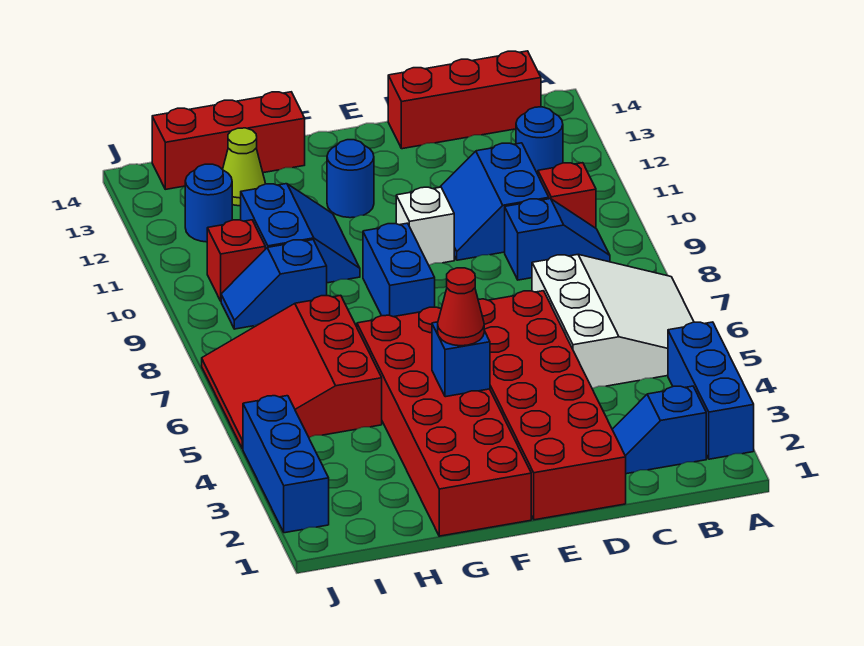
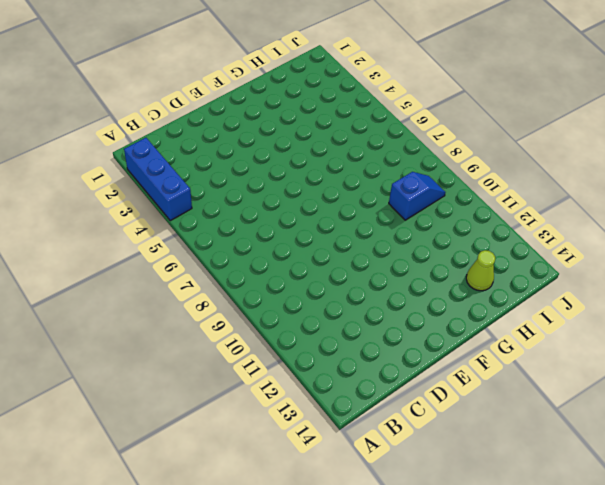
none -> white 3x3 slope [532,255,694,389]
none -> blue 1x2 slope [612,386,706,474]
none -> blue 1x2 slope [505,199,610,280]

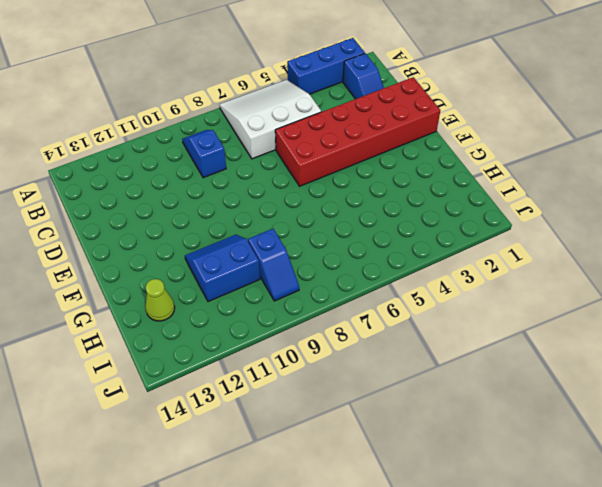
none -> red 1x1 brick [538,163,596,228]
none -> blue 1x1 round brick [516,107,563,174]
none -> red 1x3 brick [388,51,541,149]

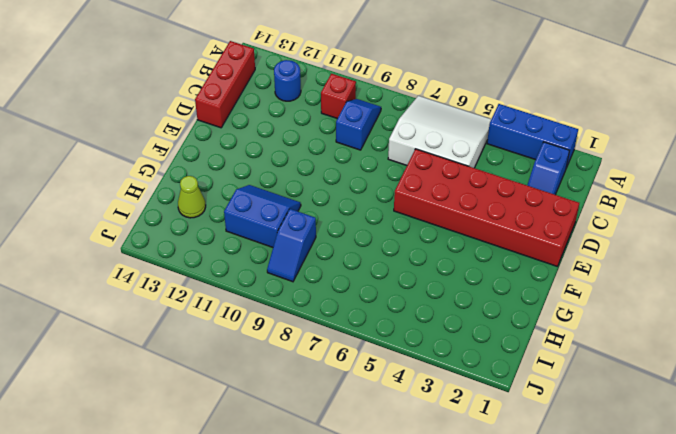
none -> blue 2x2 slope [440,143,549,260]
none -> white 1x1 brick [396,187,454,265]
none -> red 2x6 brick [357,307,531,536]

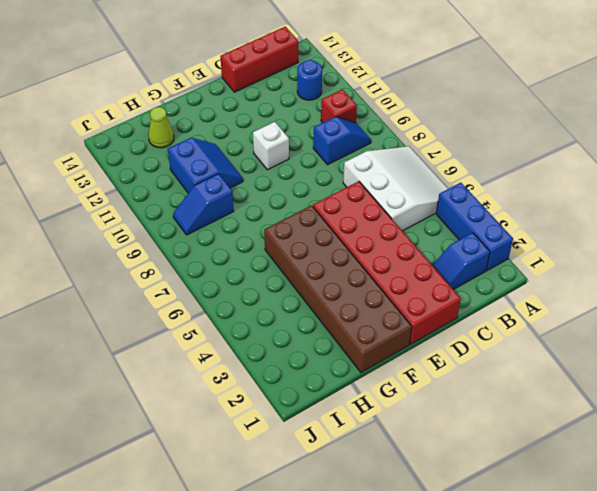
brown 2x6 brick [264,205,412,373] -> red 2x6 brick [357,307,531,536]
none -> blue 2x2 slope [440,143,549,260]
none -> blue 1x2 brick [363,223,435,317]
none -> blue 1x1 round brick [327,140,374,218]

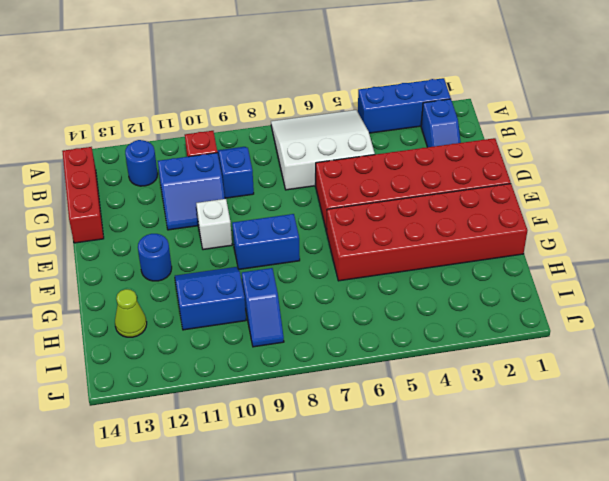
none -> red 1x3 brick [152,92,305,189]
none -> red 3x3 slope [202,295,382,449]
none -> red 1x1 brick [207,220,265,301]

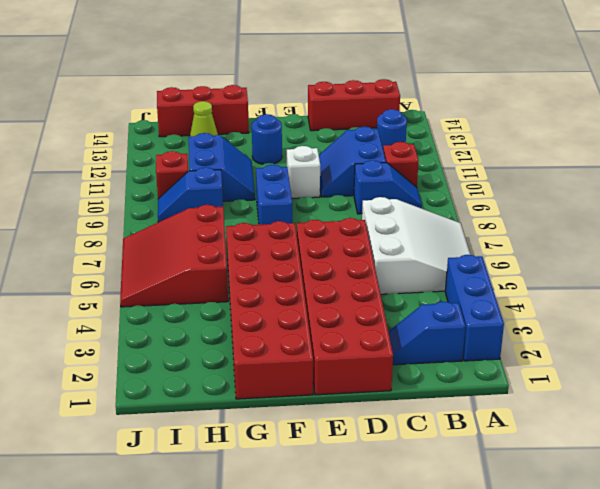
none -> blue 1x1 round brick [185,164,232,242]
none -> blue 1x3 brick [243,396,329,533]
none -> blue 1x1 brick [432,322,490,397]

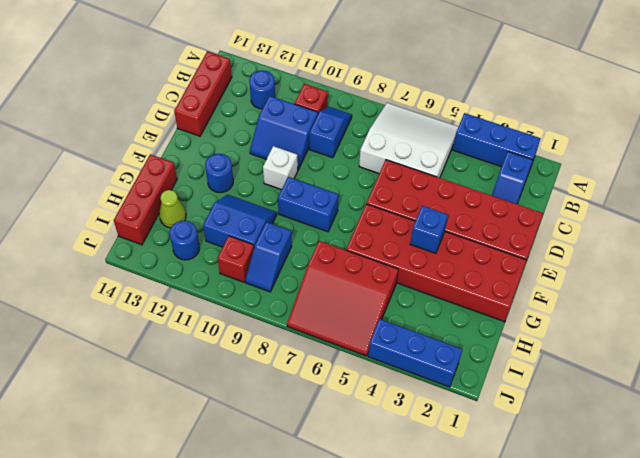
none -> red 1x1 cone [438,268,484,346]

